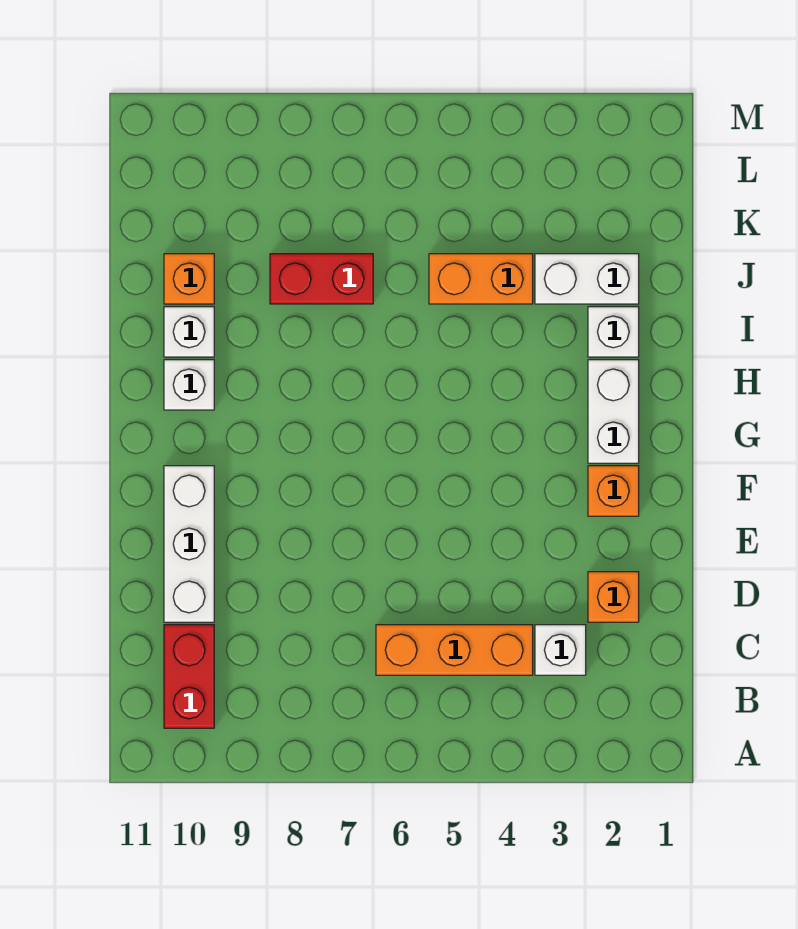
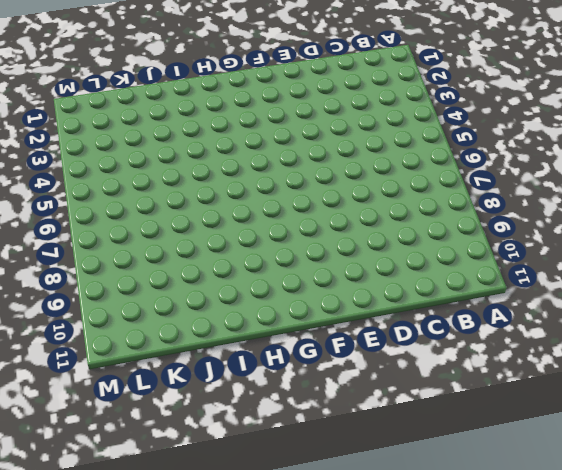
none -> red 1x2 brick [164,625,214,728]
none -> white 1x1 brick [535,625,586,675]
none -> orange 1x3 brick [376,625,533,675]

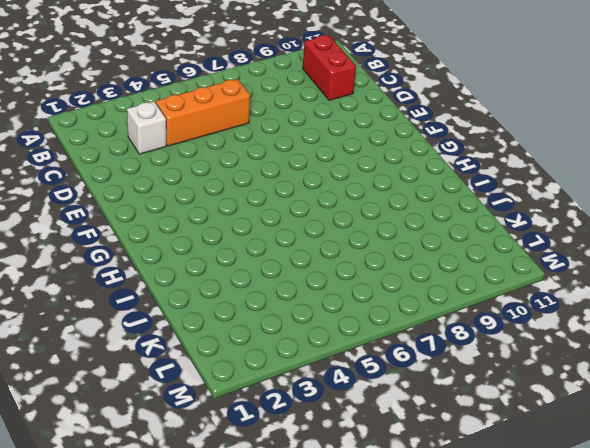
none -> orange 1x1 brick [588,572,639,622]
none -> white 1x3 brick [164,466,214,622]
none -> orange 1x1 brick [588,466,639,516]

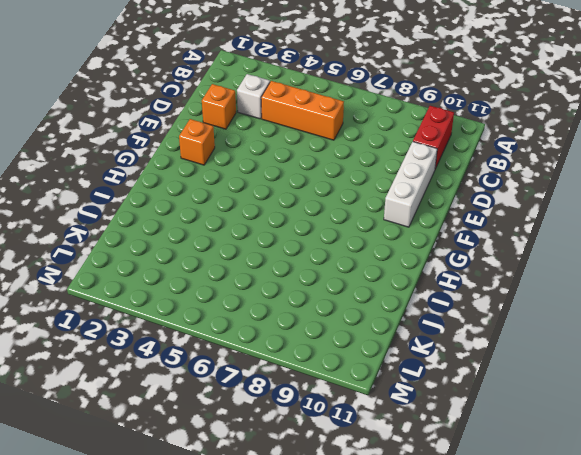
none -> white 1x2 brick [588,360,639,463]
none -> white 1x1 brick [164,360,214,410]
none -> white 1x1 brick [588,307,639,357]

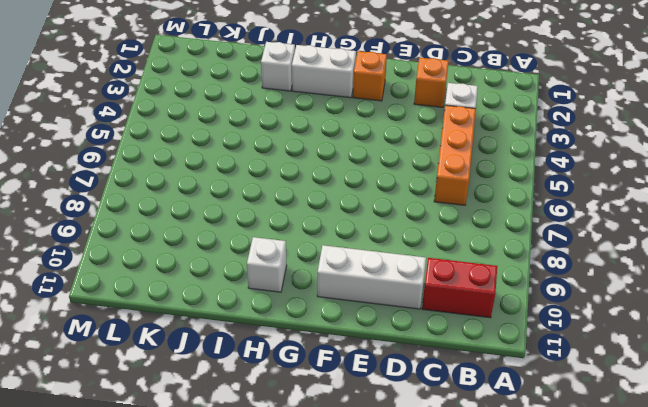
none -> white 1x1 brick [164,307,214,357]
none -> white 1x2 brick [535,254,639,304]
none -> orange 1x2 brick [429,254,533,304]

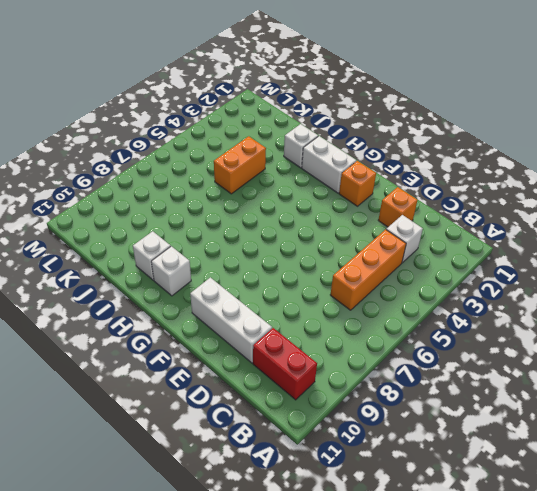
none -> white 1x2 brick [535,254,639,304]
none -> red 1x2 brick [270,254,373,304]
none -> orange 1x1 brick [164,254,214,304]

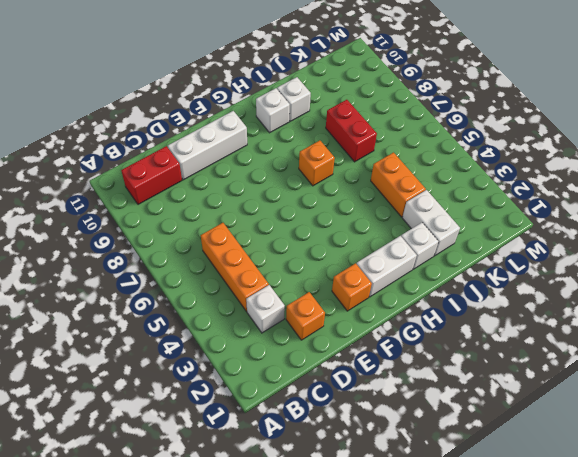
orange 1x1 brick [299,140,335,186] -> orange 1x1 brick moved to [164,254,214,304]

